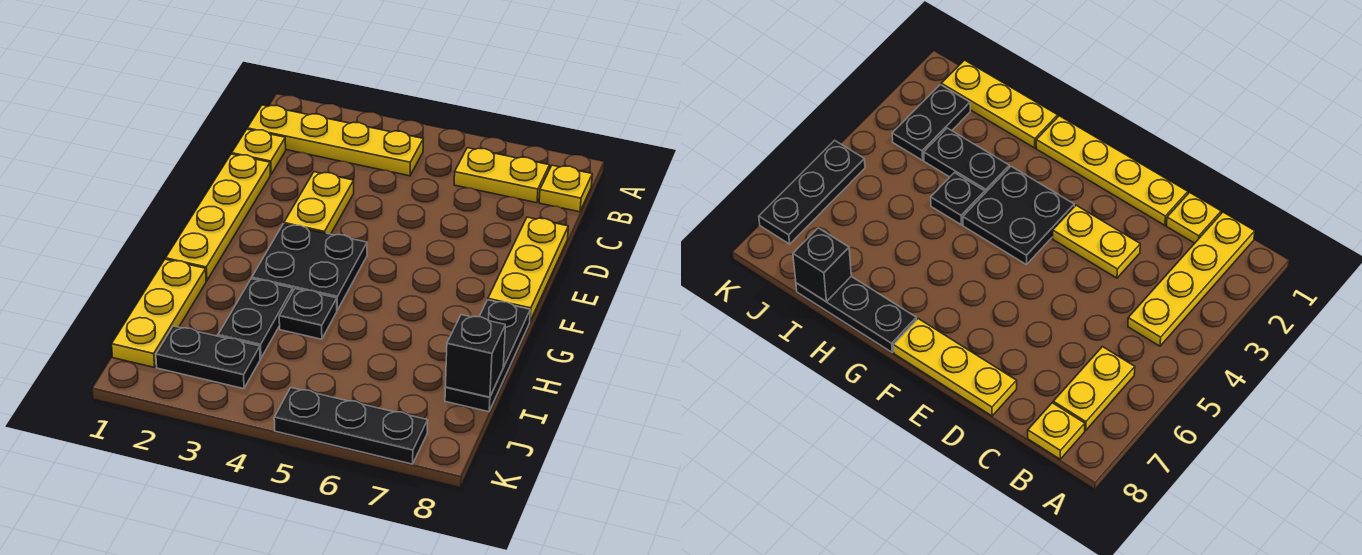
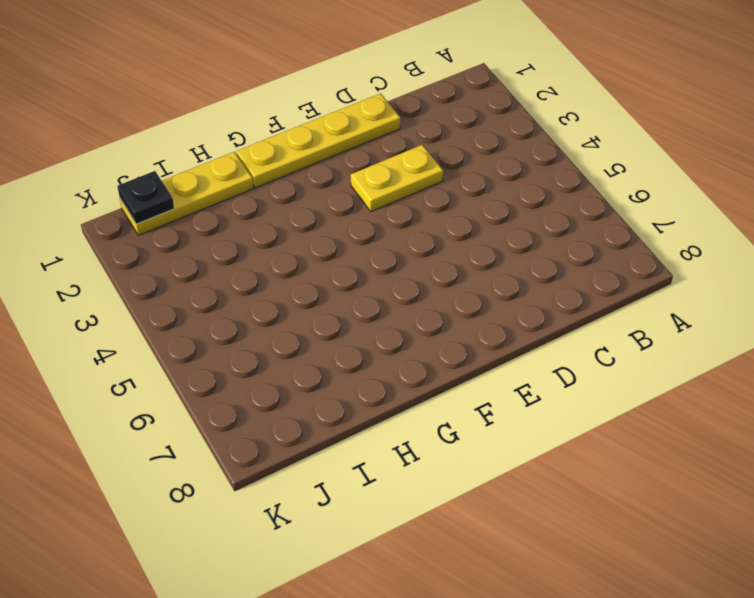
black 1x1 plate [117,171,174,224] -> black 1x1 plate moved to [279,289,337,339]
none -> yellow 1x4 plate [247,105,423,176]
none -> yellow 1x2 plate [454,148,550,203]
none -> yellow 1x1 plate [539,165,592,212]

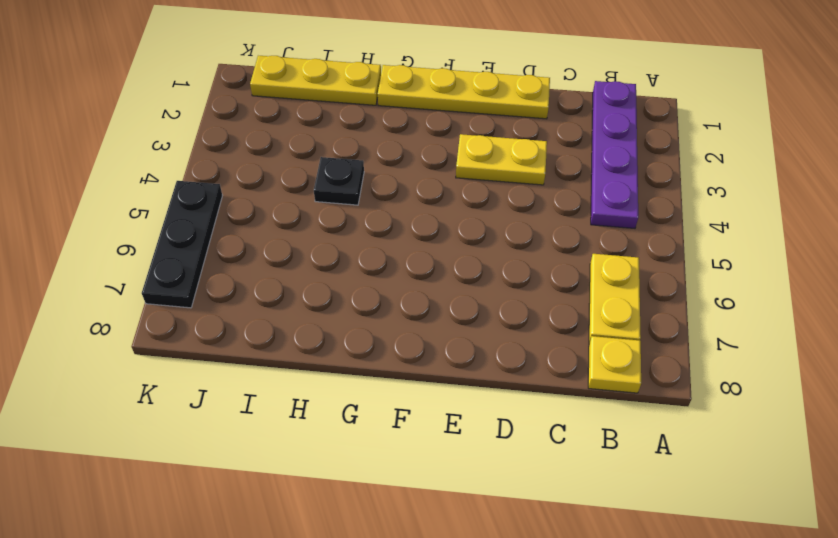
purple 1x4 plate [591,81,638,228] -> yellow 1x4 plate [247,105,423,176]
none -> yellow 1x1 plate [232,129,286,175]
none -> yellow 1x3 plate [488,217,568,321]
none -> black 2x2 plate [252,224,367,310]

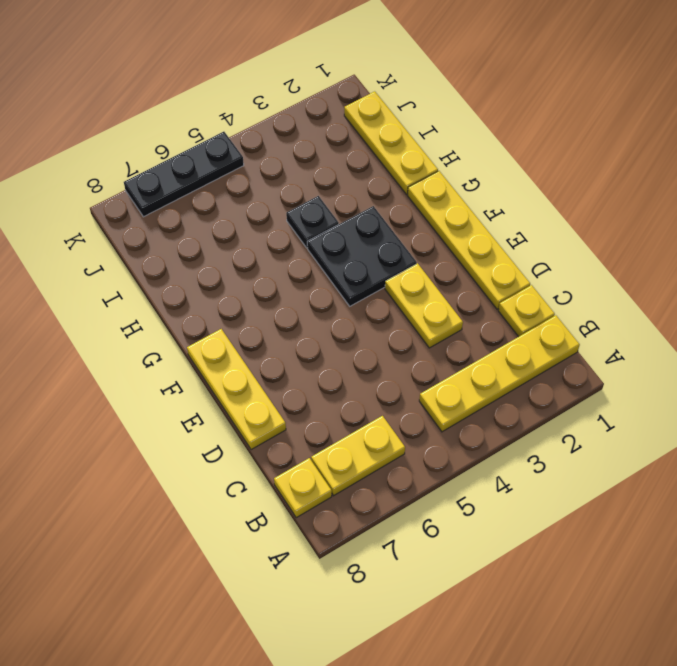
none -> black 1x3 plate [445,300,530,412]
none -> black 1x2 plate [218,279,293,358]
none -> black 1x2 plate [156,326,260,389]

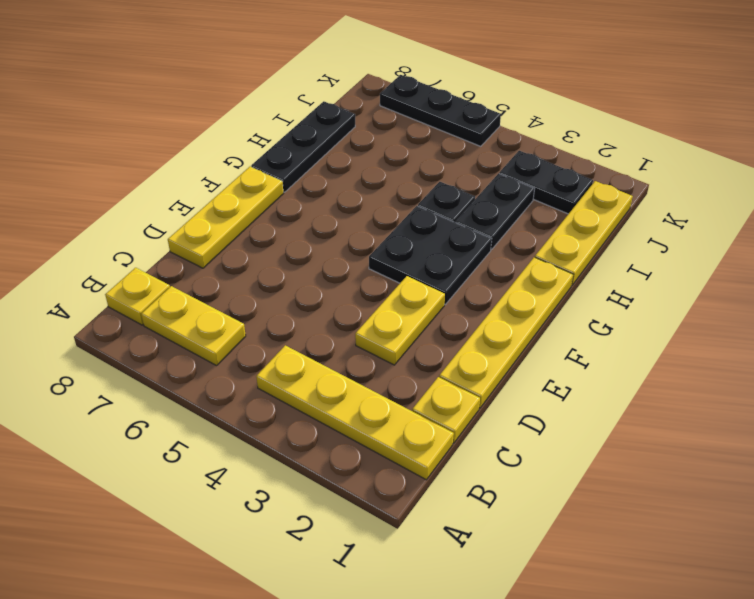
none -> black 1x1 brick [445,315,505,397]

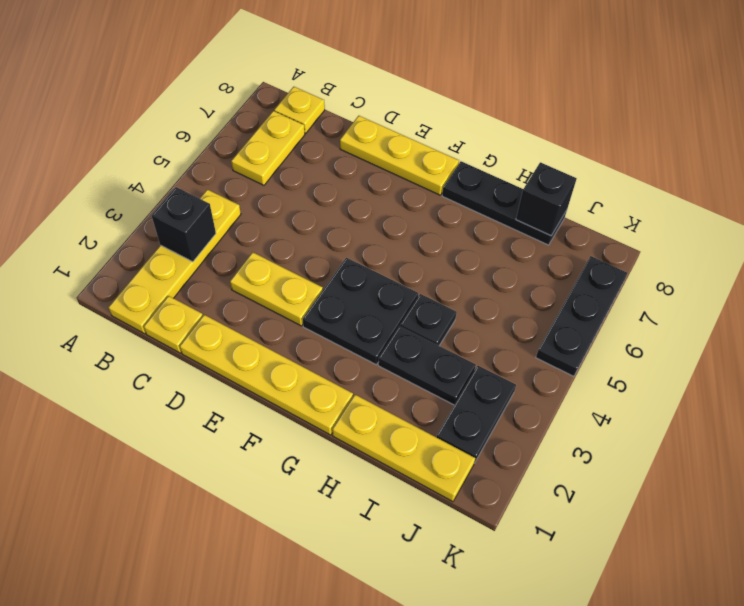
black 1x1 brick [152,187,216,262] -> none

